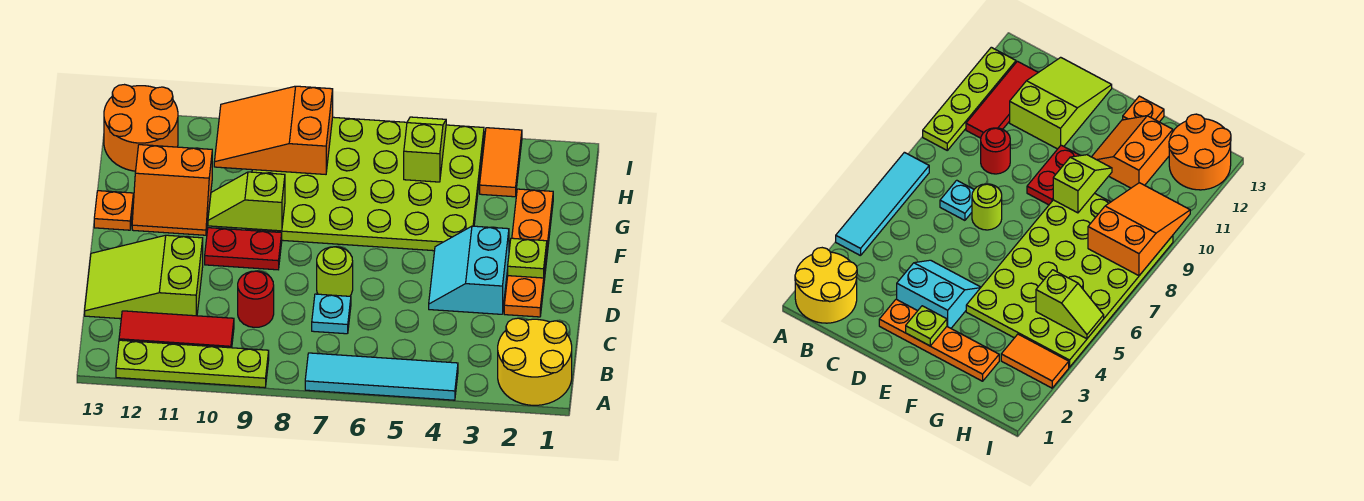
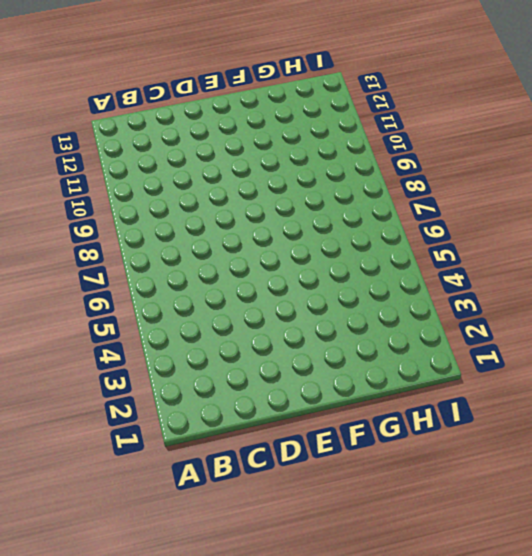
none -> yellow 2x2 round brick [498,318,572,405]
none -> cyan 1x4 tile [305,353,458,400]
none -> lime 1x4 plate [116,340,269,388]

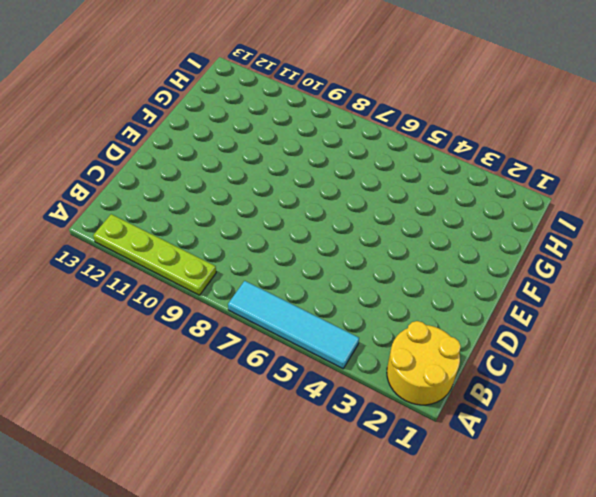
none -> red 1x3 tile [119,311,234,348]
none -> cyan 1x1 plate [312,294,351,334]
none -> red 1x1 round brick [238,271,274,327]

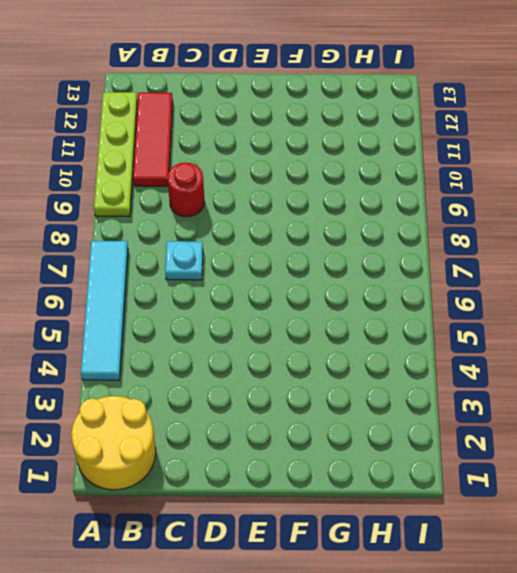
none -> lime 2x3 slope [85,235,203,319]
none -> orange 1x4 plate [504,189,553,317]
none -> cyan 2x2 slope [429,226,509,314]

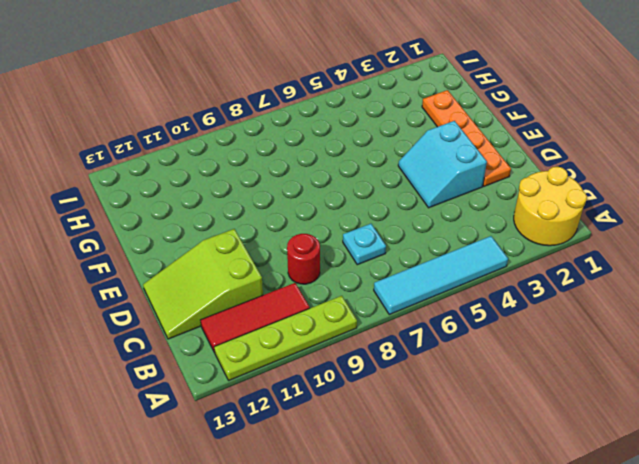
none -> lime 1x1 round brick [317,247,353,296]
none -> red 1x2 plate [205,228,282,270]
none -> lime 4x6 plate [246,117,484,251]

